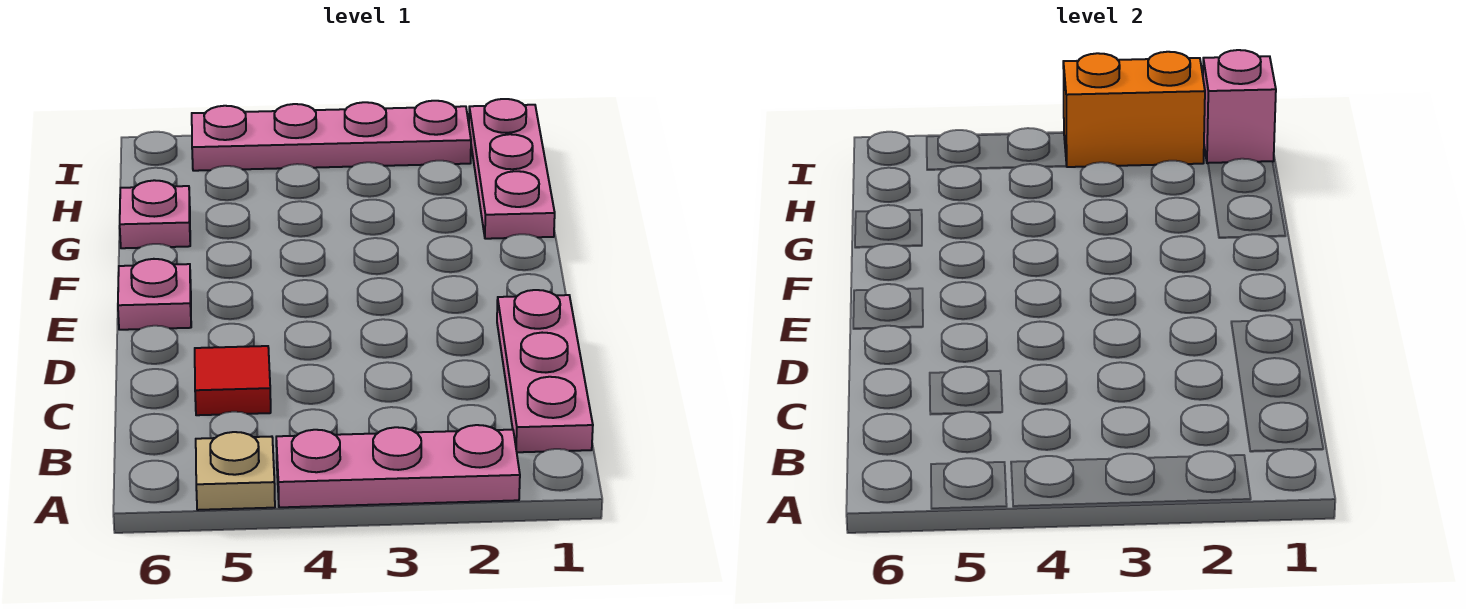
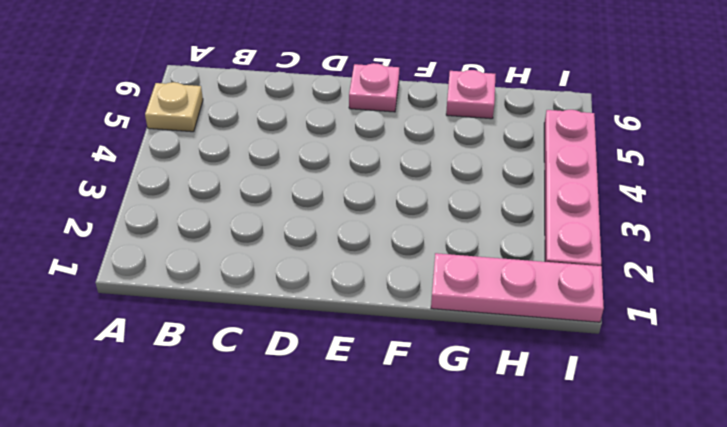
none -> pink 1x3 plate [276,425,520,507]
none -> pink 1x3 plate [497,290,593,452]

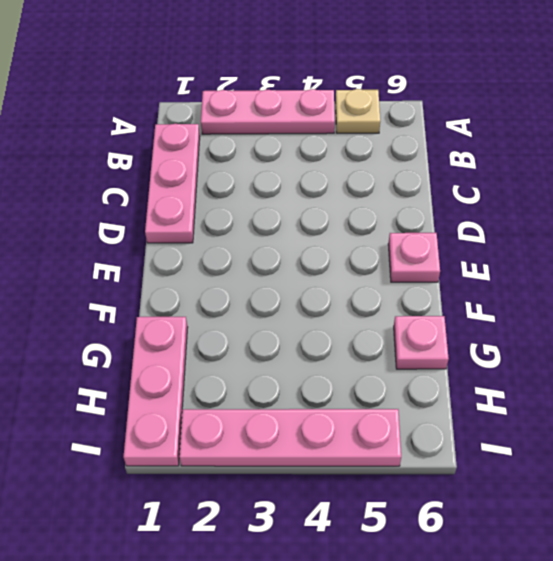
none -> red 1x1 tile [195,346,271,415]
none -> pink 1x1 brick [1203,50,1276,163]

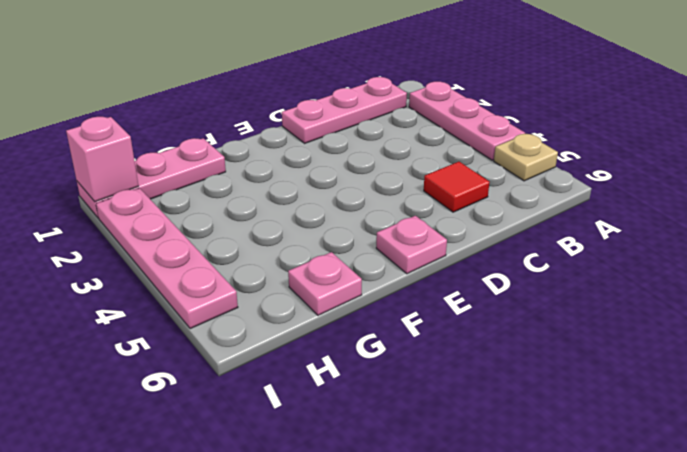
none -> orange 1x2 brick [1063,52,1205,167]

